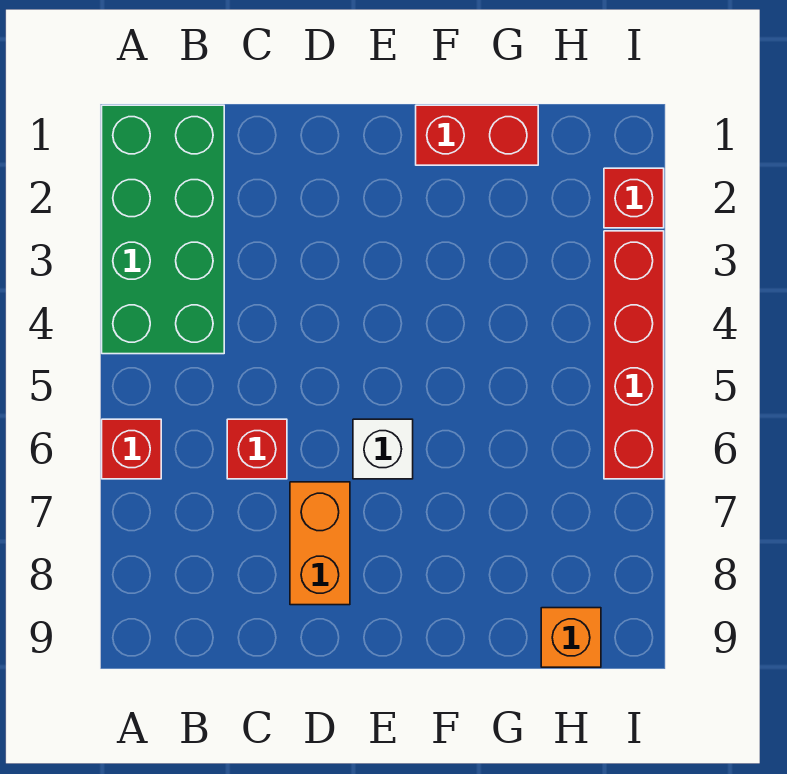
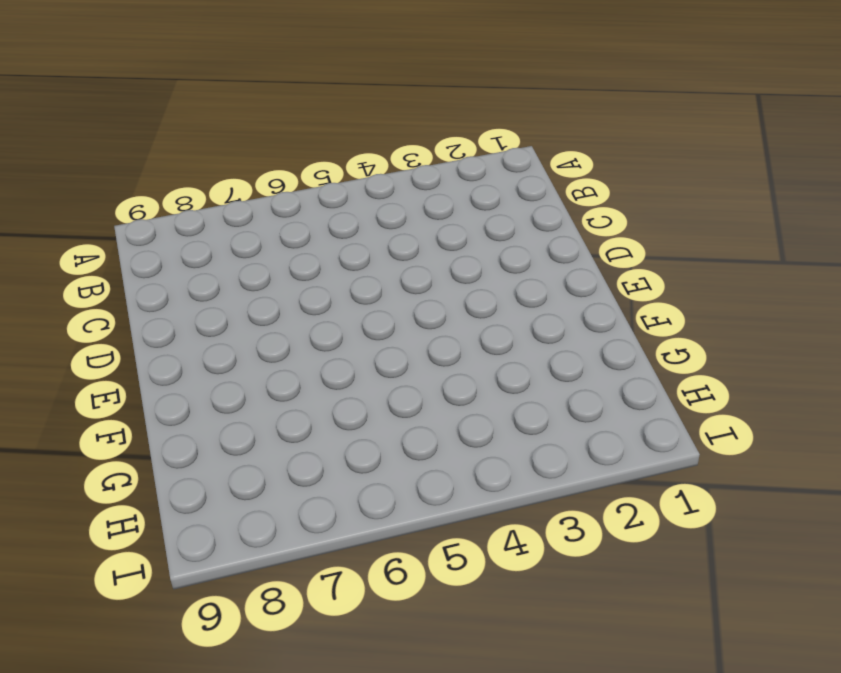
none -> green 2x4 brick [102,105,224,354]
none -> red 1x1 brick [102,419,161,479]

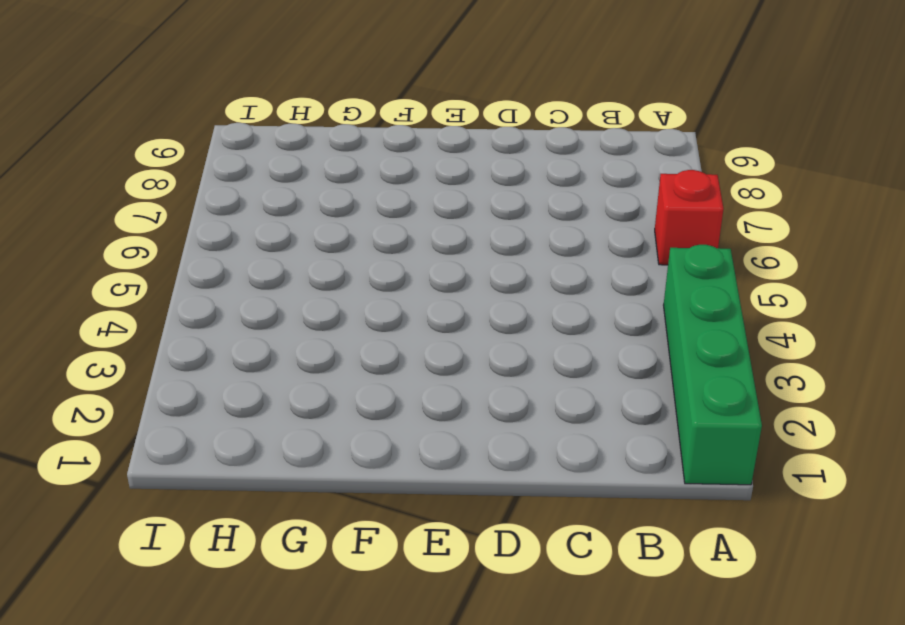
green 1x4 brick [664,245,762,485] -> green 2x4 brick [102,105,224,354]
none -> red 1x1 brick [227,419,287,479]
none -> orange 1x2 brick [290,482,350,605]

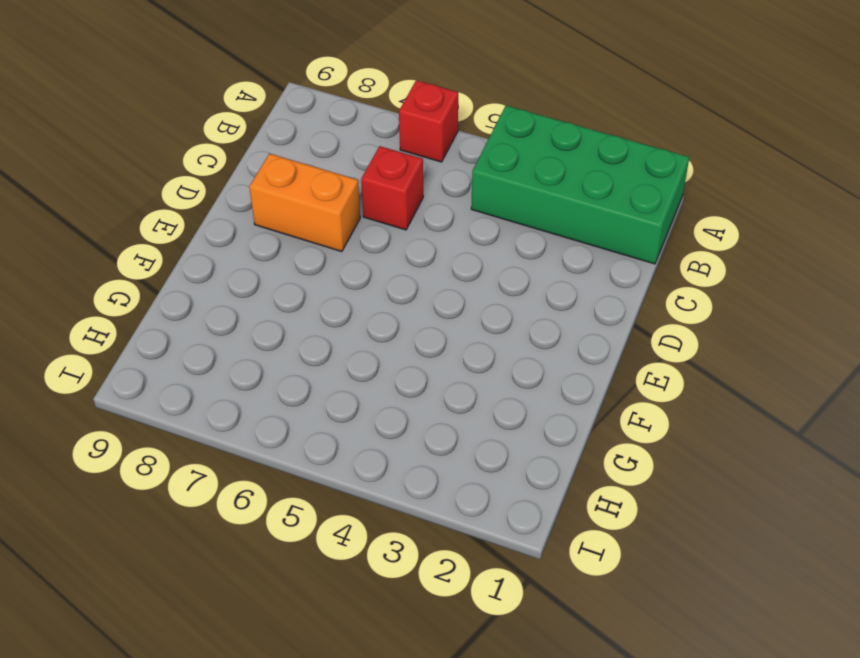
none -> white 1x1 brick [353,419,413,479]
none -> red 1x2 brick [416,105,538,165]

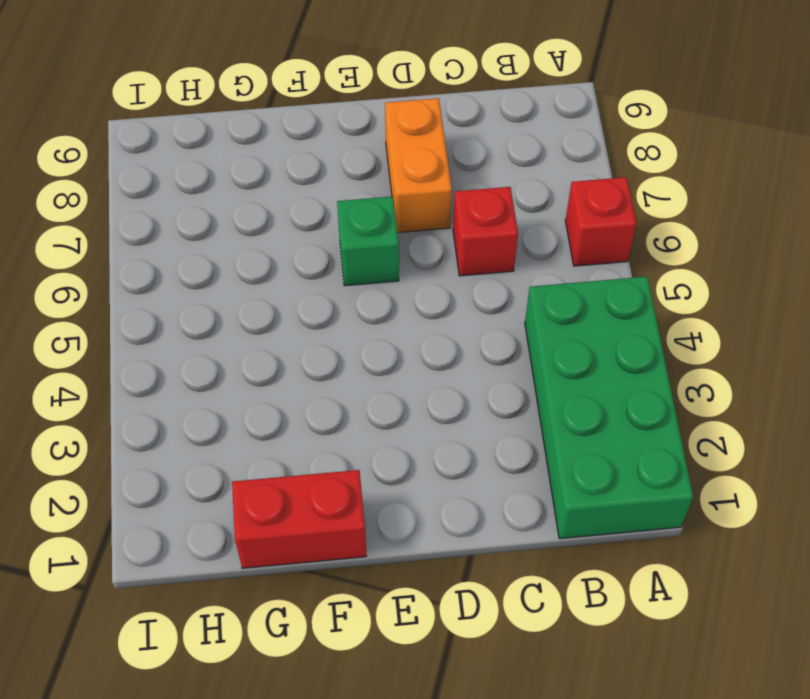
green 1x1 brick [337,196,399,286] -> white 1x1 brick [353,419,413,479]
none -> orange 1x1 brick [541,608,601,667]
none -> red 1x1 brick [604,168,664,228]

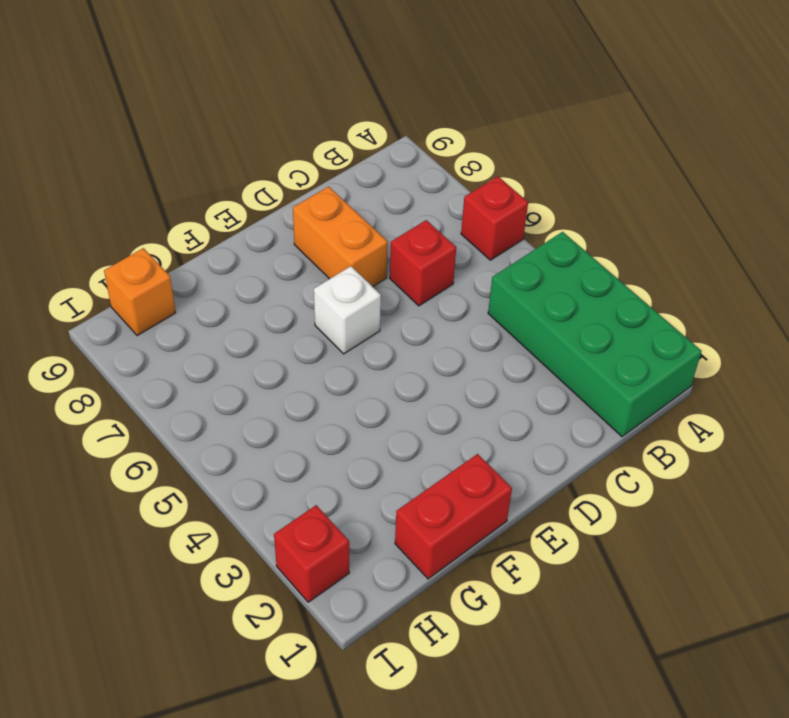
none -> red 1x4 brick [604,231,664,479]

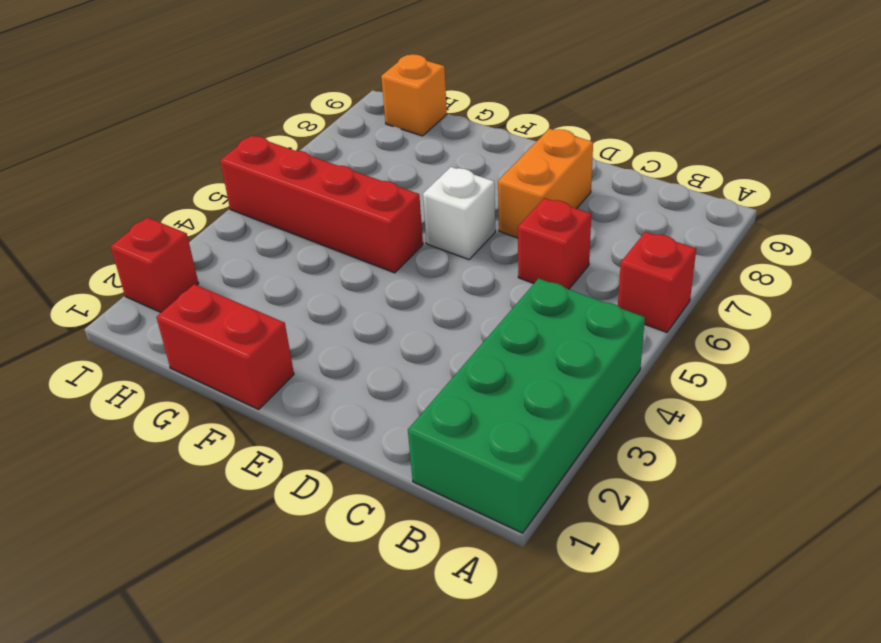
red 1x4 brick [220,136,423,273] -> red 1x4 brick turned to [604,231,664,479]

